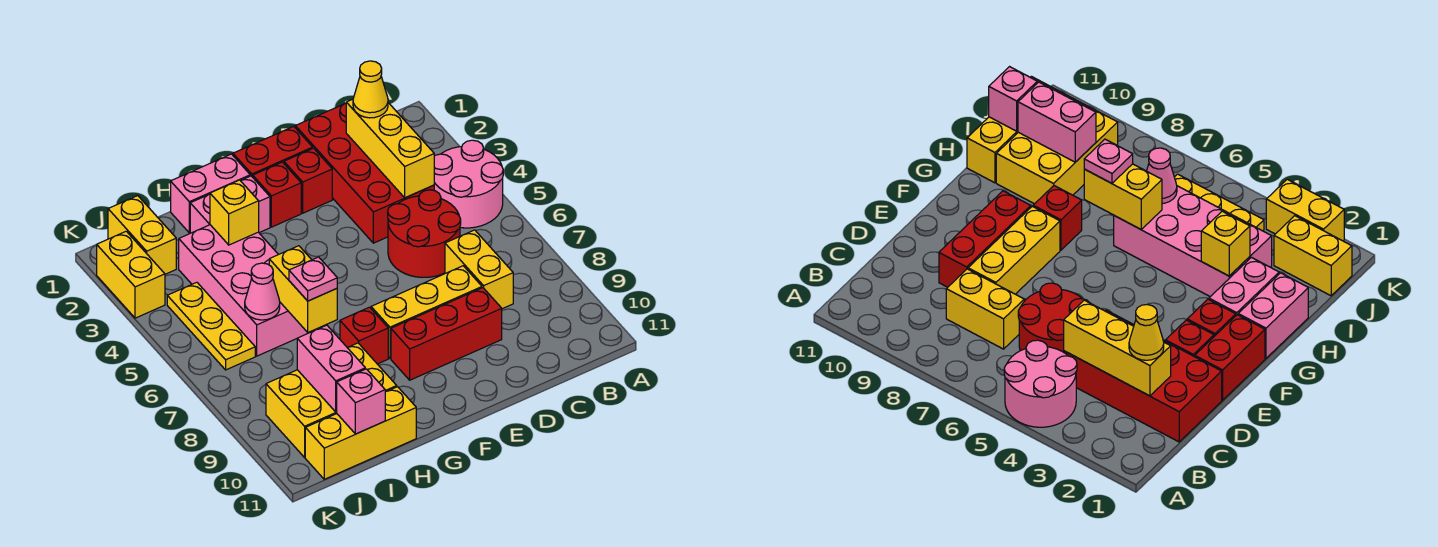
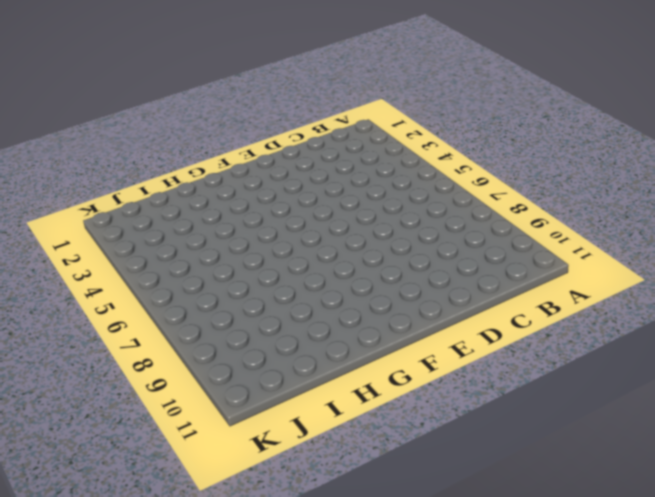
none -> pink 2x2 round brick [434,140,503,228]
none -> red 2x4 brick [295,103,434,243]
none -> red 2x2 round brick [388,190,461,277]

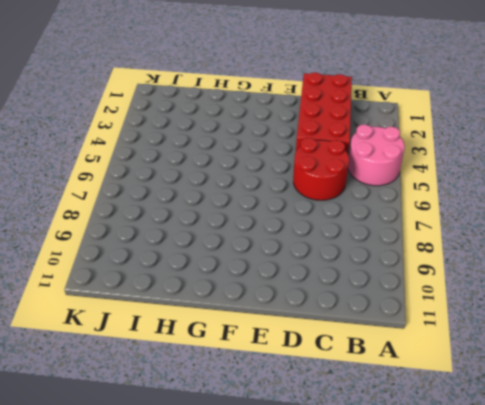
none -> yellow 1x2 brick [445,230,513,309]
none -> yellow 1x3 brick [371,266,482,358]
none -> red 1x3 brick [391,288,502,380]

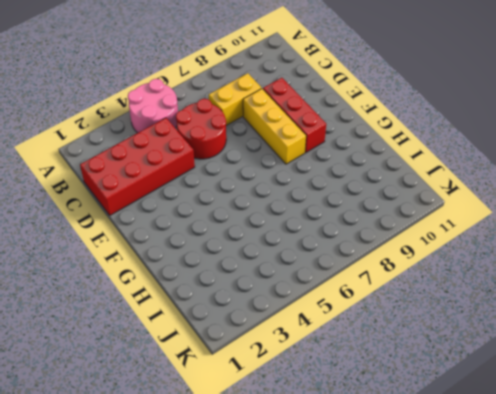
none -> red 1x2 brick [233,126,313,177]
none -> red 1x1 brick [284,148,332,213]
none -> red 1x1 brick [253,162,301,227]

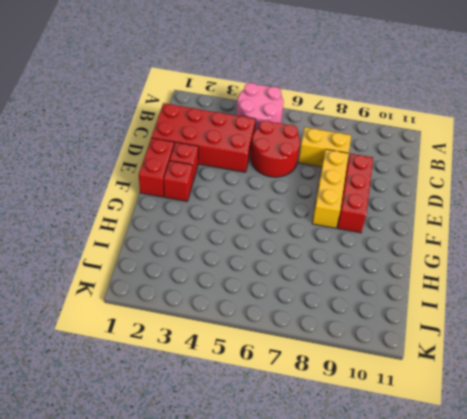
none -> pink 1x2 brick [171,154,250,233]
none -> pink 1x2 brick [190,176,270,233]
none -> red 1x1 brick [340,307,388,364]

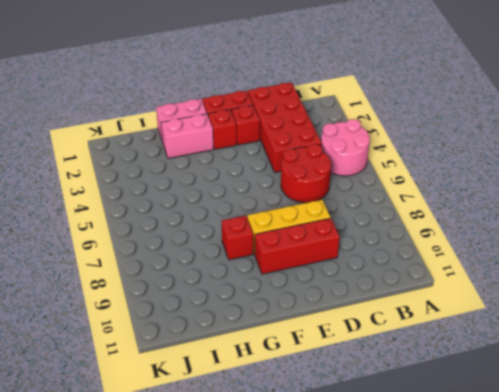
none -> yellow 1x2 brick [445,230,513,309]
none -> pink 2x4 brick [179,225,317,356]
none -> yellow 2x3 brick [266,343,397,457]

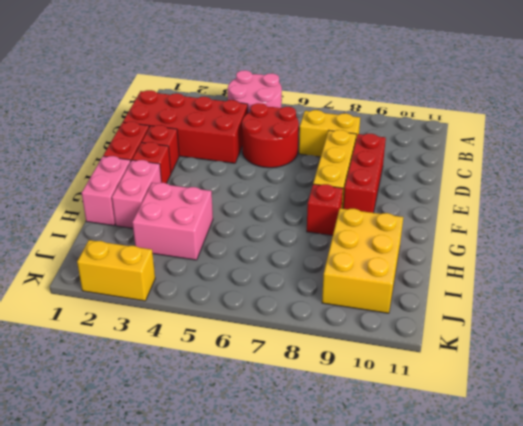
pink 2x2 brick [132,183,213,260] -> pink 2x4 brick [179,225,317,356]
none -> yellow 1x3 brick [305,387,416,479]
none -> yellow 1x2 brick [108,196,176,274]
none -> yellow 1x3 plate [167,282,255,370]

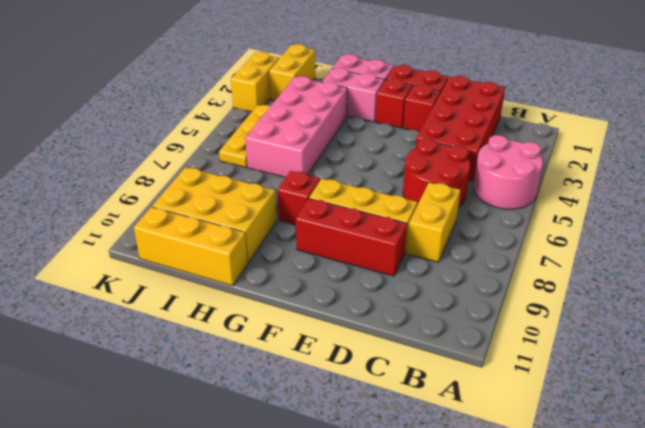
none -> yellow 1x3 brick [346,99,434,198]
none -> yellow 1x1 brick [210,180,259,245]
none -> yellow 1x2 brick [269,246,337,332]

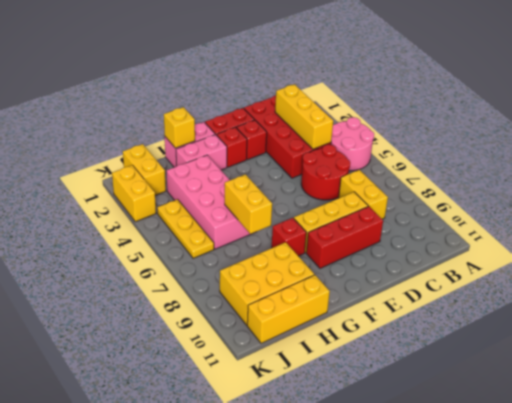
yellow 1x1 brick [164,107,195,148] -> yellow 1x1 brick moved to [210,180,259,245]
none -> pink 1x1 cone [245,263,280,320]
none -> pink 1x2 brick [297,325,365,412]
none -> pink 1x1 brick [337,369,385,434]

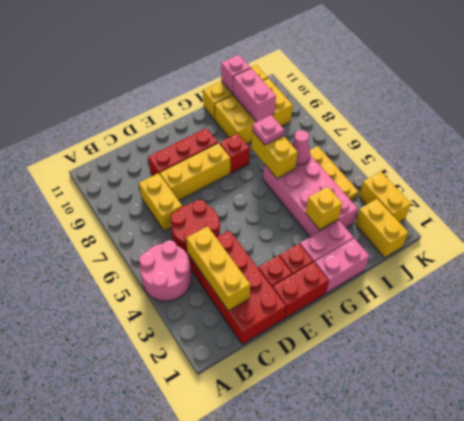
none -> yellow 1x1 cone [353,61,388,118]

